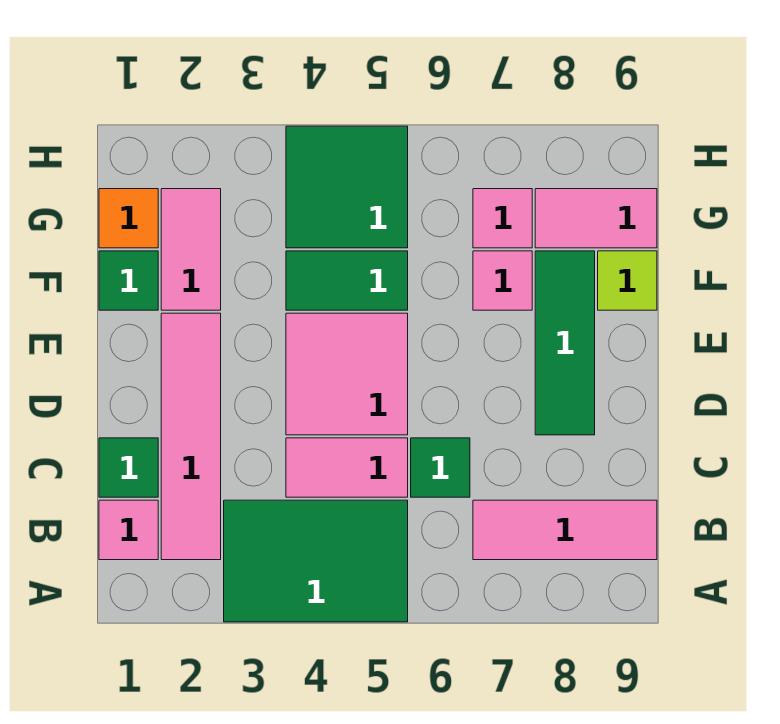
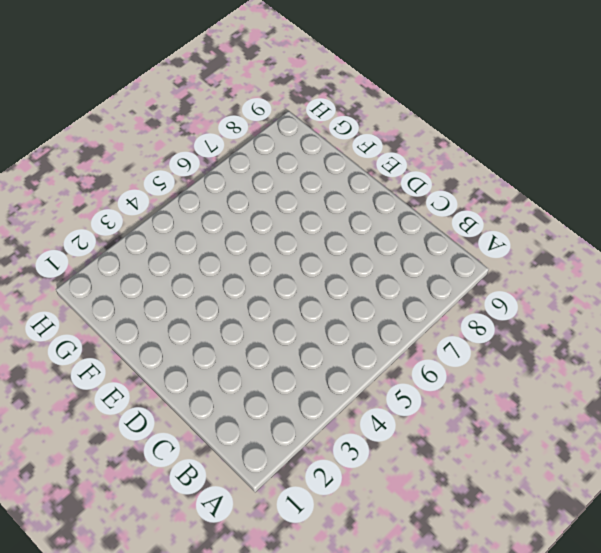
none -> green 2x3 tile [224,500,408,622]
none -> pink 1x1 tile [99,500,158,560]
none -> pink 1x4 tile [161,313,221,560]

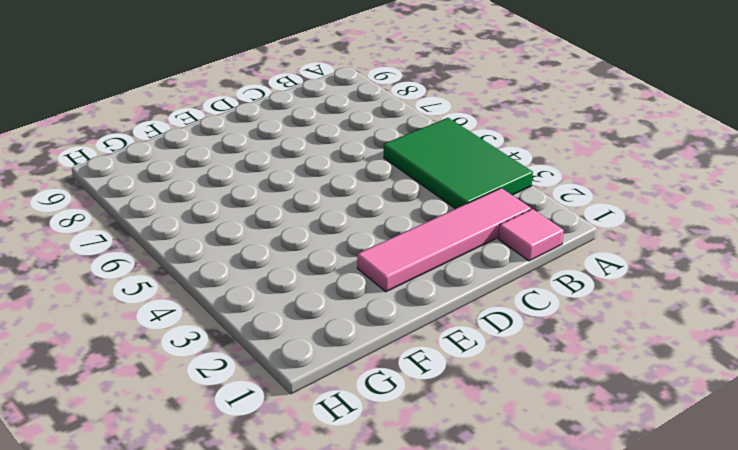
none -> pink 1x3 tile [473,500,657,560]
none -> green 1x1 tile [99,438,158,497]
none -> pink 1x2 tile [286,438,408,497]

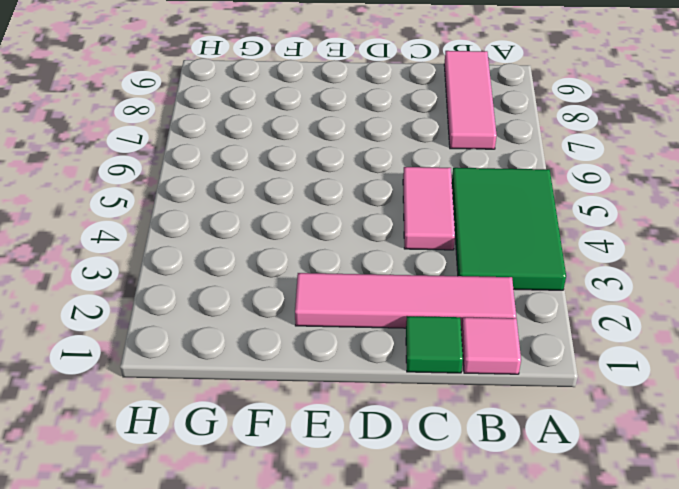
none -> green 1x1 tile [411,438,470,497]
none -> pink 2x2 tile [286,313,408,435]
none -> green 1x3 tile [535,251,595,435]

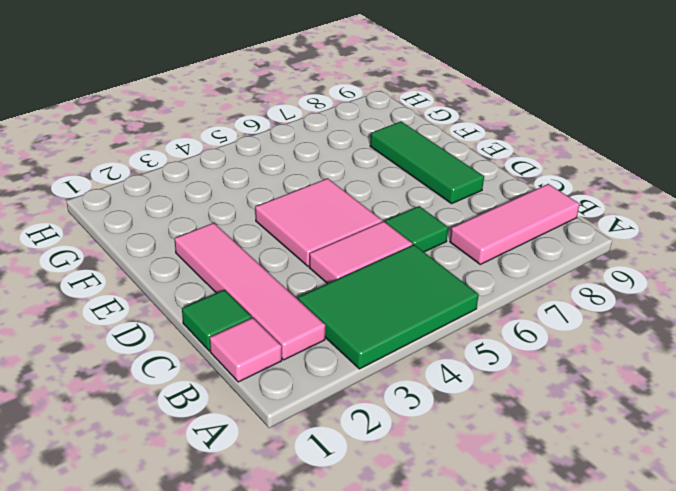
none -> green 1x1 tile [99,251,158,310]
none -> pink 1x2 tile [161,189,221,310]
none -> green 1x2 tile [286,251,408,310]

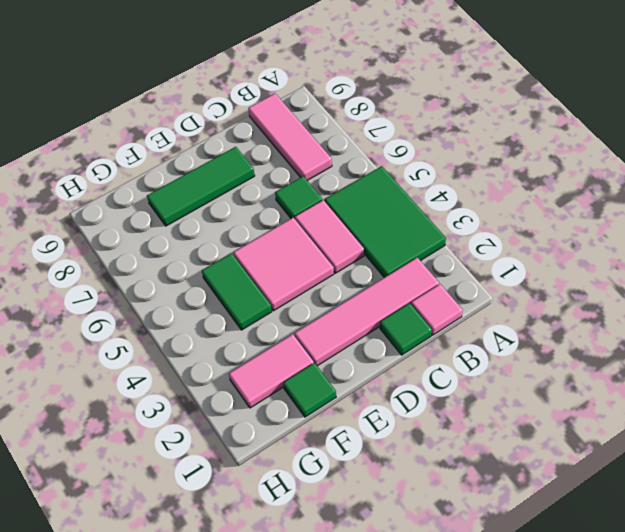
none -> pink 1x1 tile [473,251,532,310]
none -> lime 1x1 tile [598,251,657,310]
none -> orange 1x1 tile [99,189,158,248]

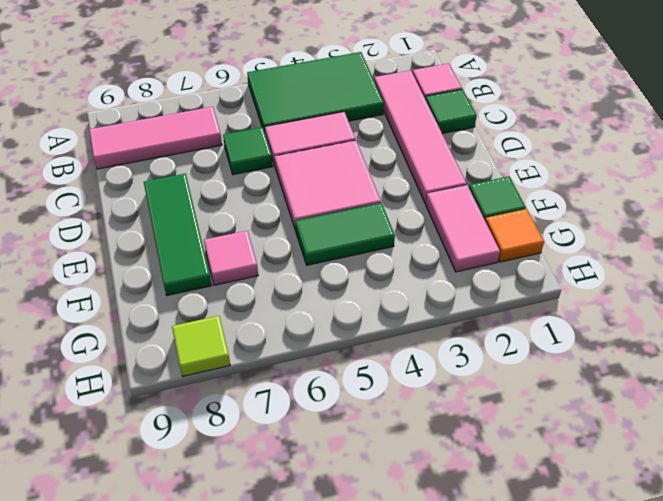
lime 1x1 tile [172,316,230,376] -> lime 1x1 tile moved to [598,251,657,310]
none -> green 2x2 tile [286,126,408,248]
none -> pink 1x1 tile [473,189,532,248]
none -> pink 1x2 tile [535,189,657,248]

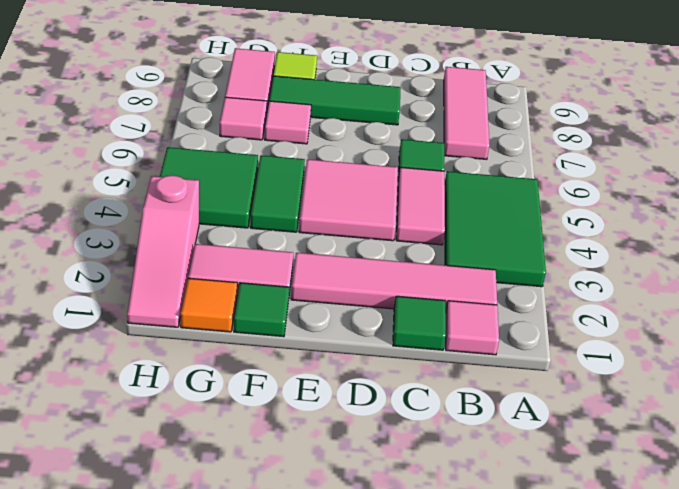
pink 1x3 slope [127,175,199,327] -> none

